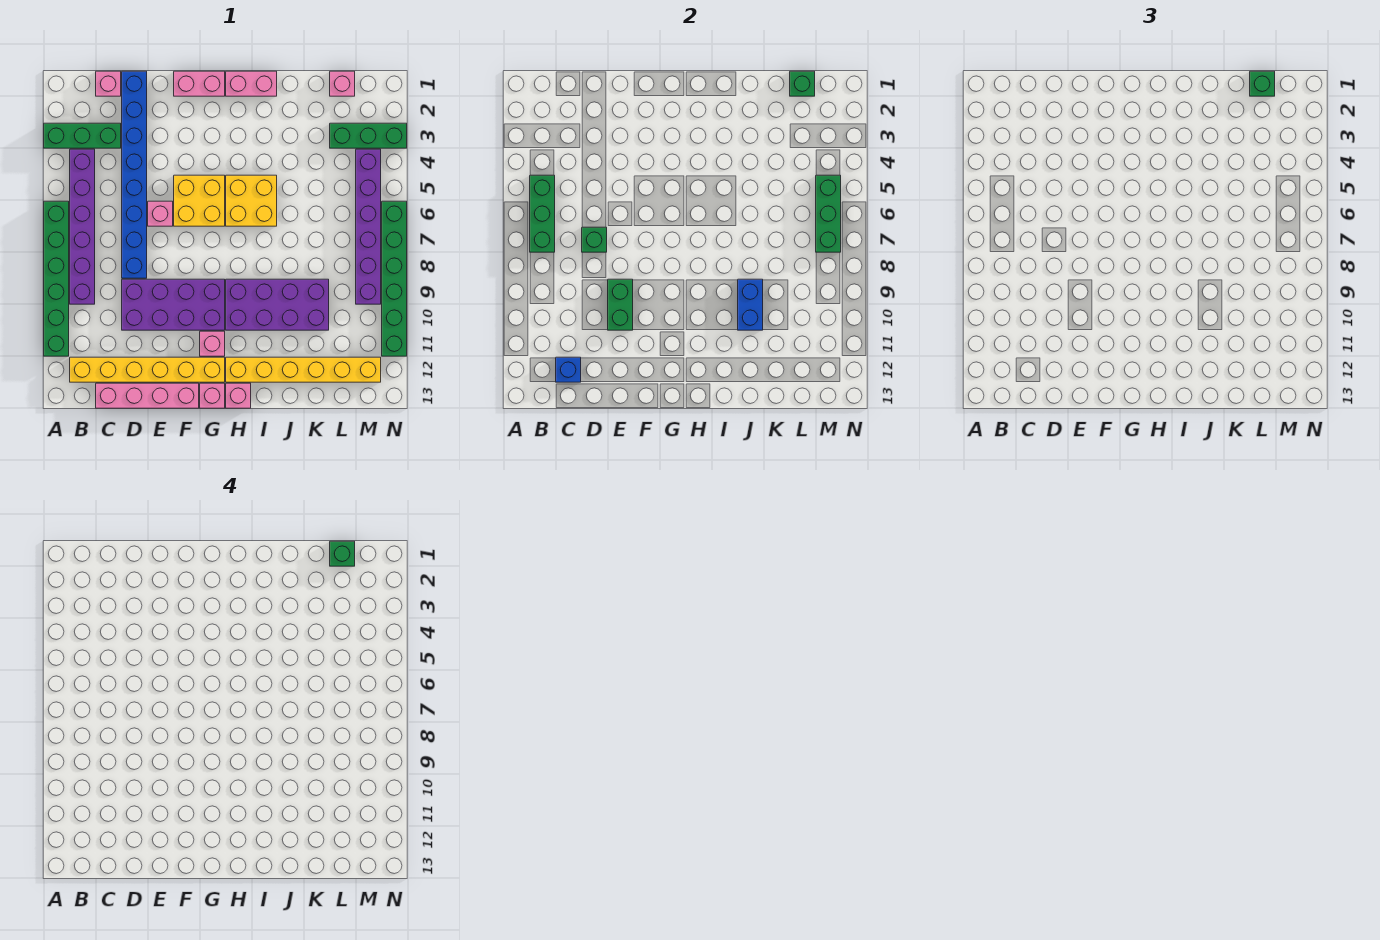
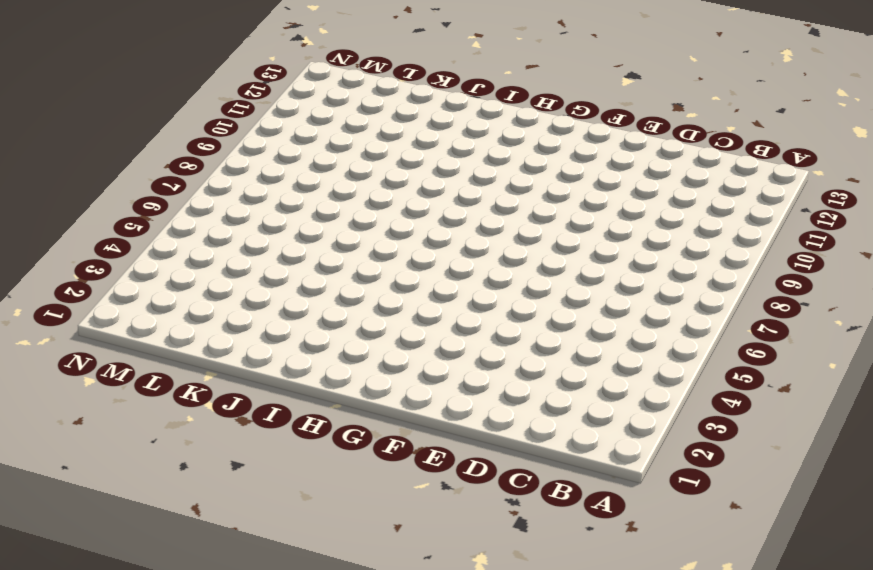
none -> green 1x3 brick [44,123,121,148]
none -> green 1x6 brick [44,201,69,356]
none -> purple 1x6 brick [70,149,95,304]
none -> yellow 1x6 brick [70,357,225,382]

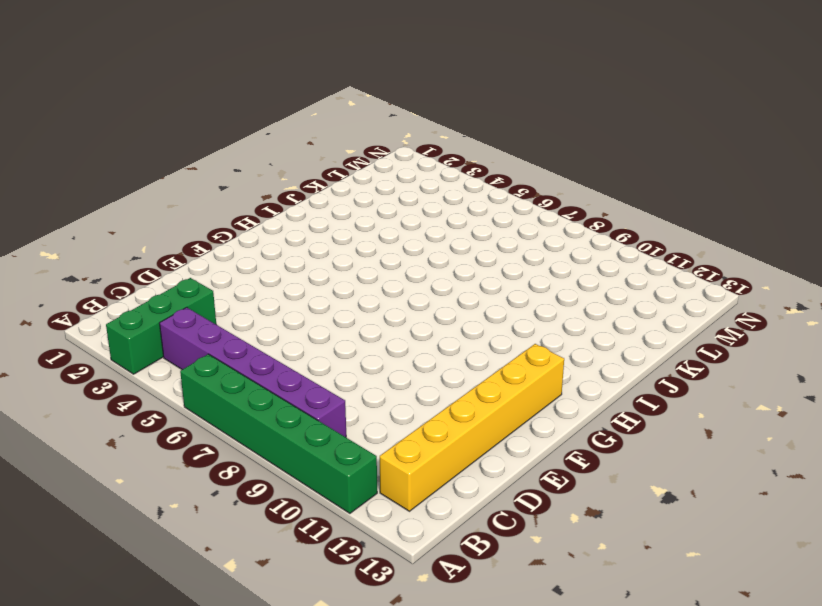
none -> pink 1x1 brick [96,71,121,96]
none -> pink 1x4 brick [96,383,199,408]
none -> blue 1x8 brick [122,71,147,278]
none -> purple 2x4 brick [122,279,225,330]

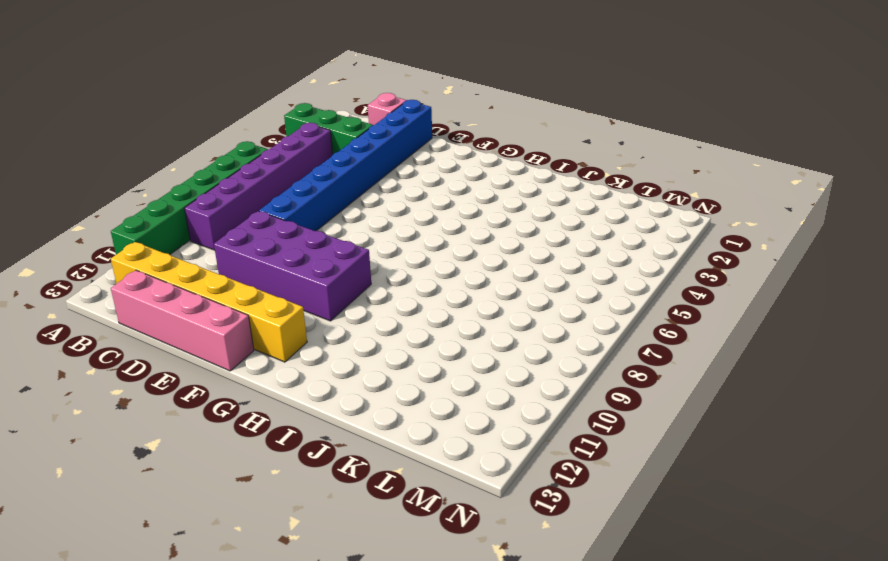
none -> pink 1x1 brick [148,201,173,226]
none -> pink 1x2 brick [174,71,225,96]
none -> yellow 2x2 brick [174,175,225,226]
none -> pink 1x1 brick [200,331,225,356]

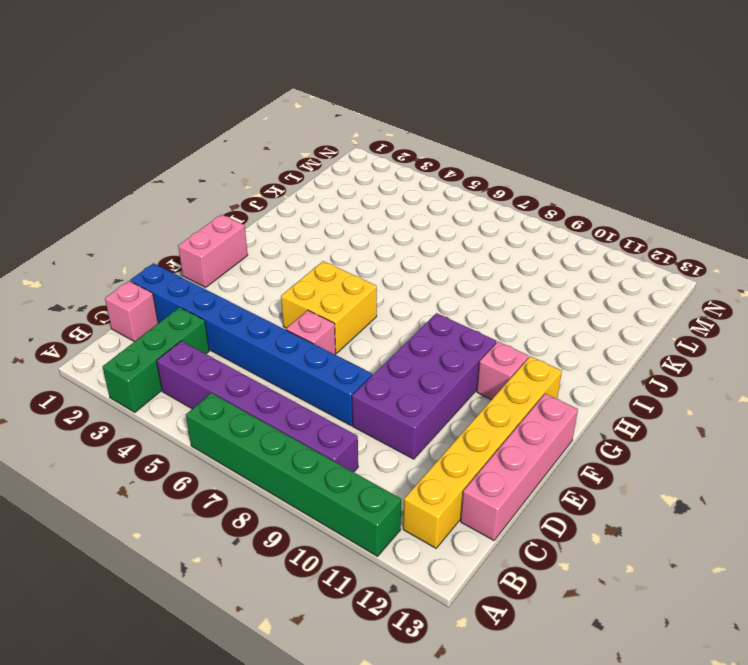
none -> pink 1x1 brick [200,383,225,408]
none -> pink 1x2 brick [226,71,277,96]
none -> yellow 2x2 brick [226,175,277,226]
none -> purple 2x4 brick [226,279,329,330]

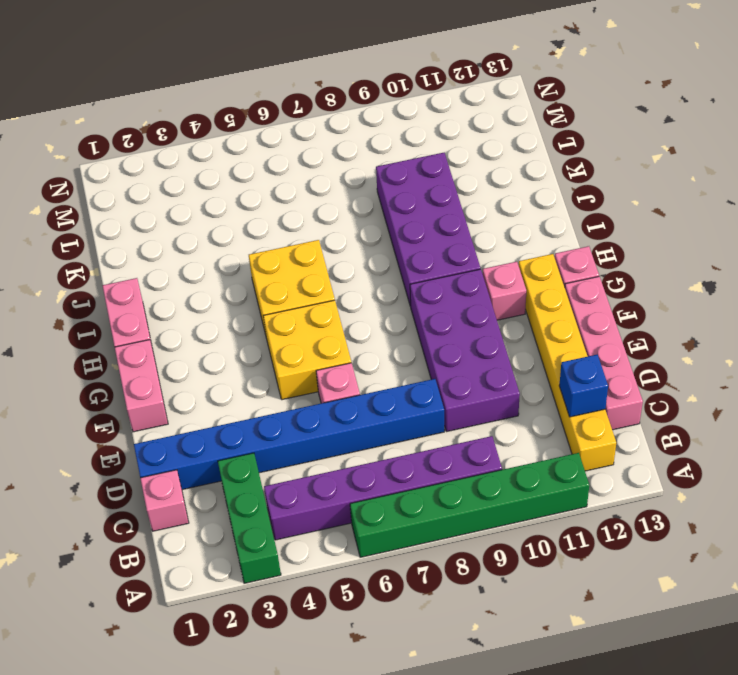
none -> yellow 1x6 brick [226,357,381,382]
none -> pink 1x1 brick [226,383,251,408]
none -> pink 1x1 brick [330,71,355,96]
none -> green 1x3 brick [330,123,407,148]

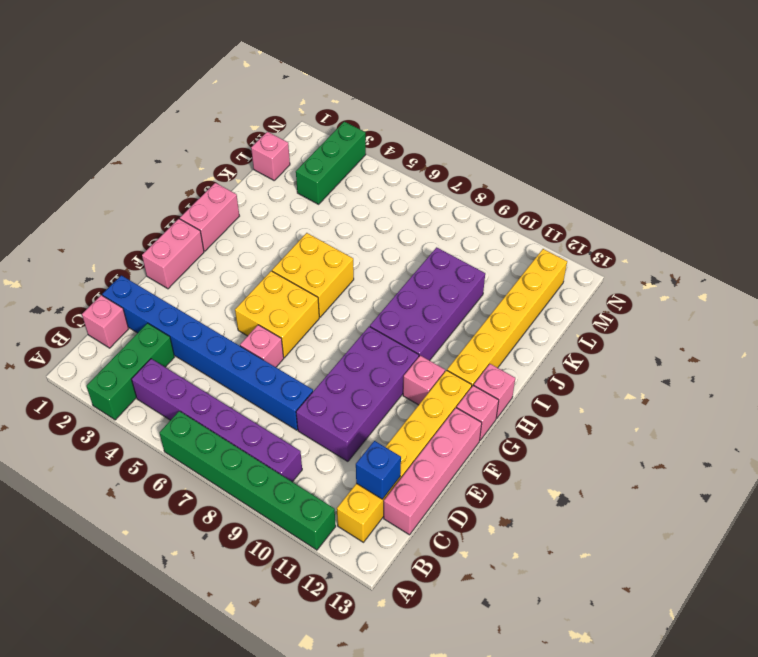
none -> purple 1x6 brick [356,149,381,304]
none -> green 1x6 brick [382,201,407,356]
none -> green 1x3 brick [530,175,555,252]
none -> green 1x1 brick [582,227,607,252]

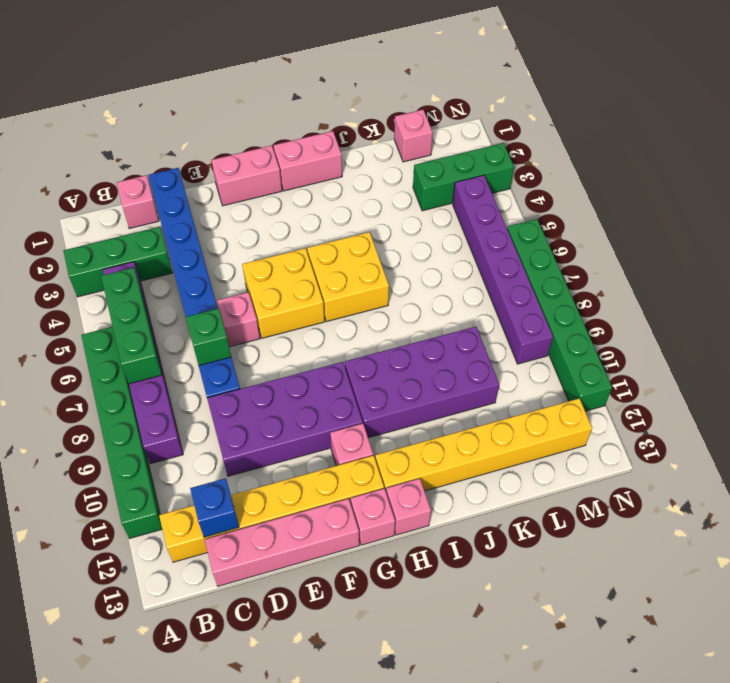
none -> green 1x2 brick [608,279,633,330]
none -> blue 1x2 brick [738,279,763,330]
none -> green 1x1 brick [790,71,815,96]
none -> green 1x3 brick [816,175,841,252]

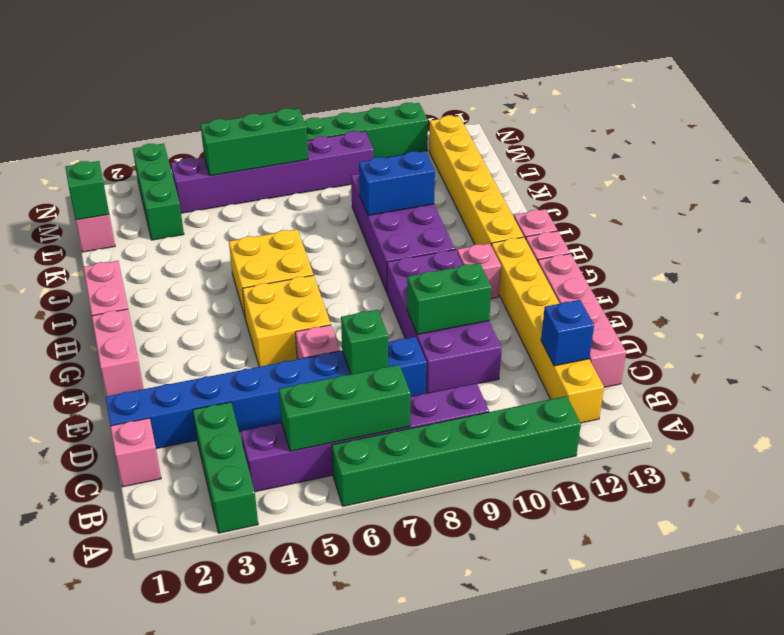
none -> green 1x1 brick [1250,71,1275,96]
none -> green 1x1 brick [330,541,355,566]

